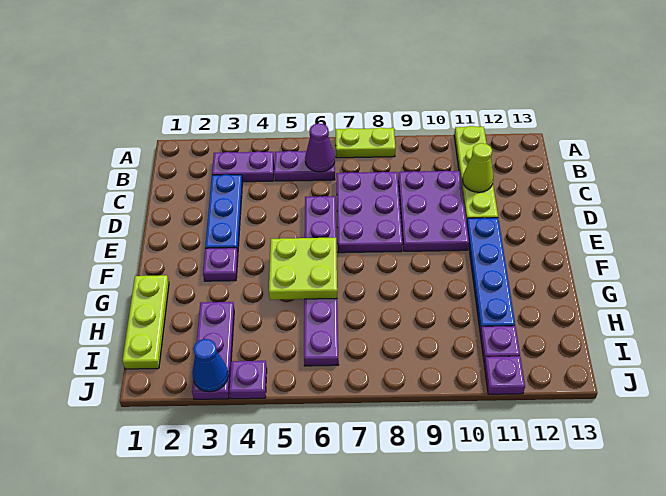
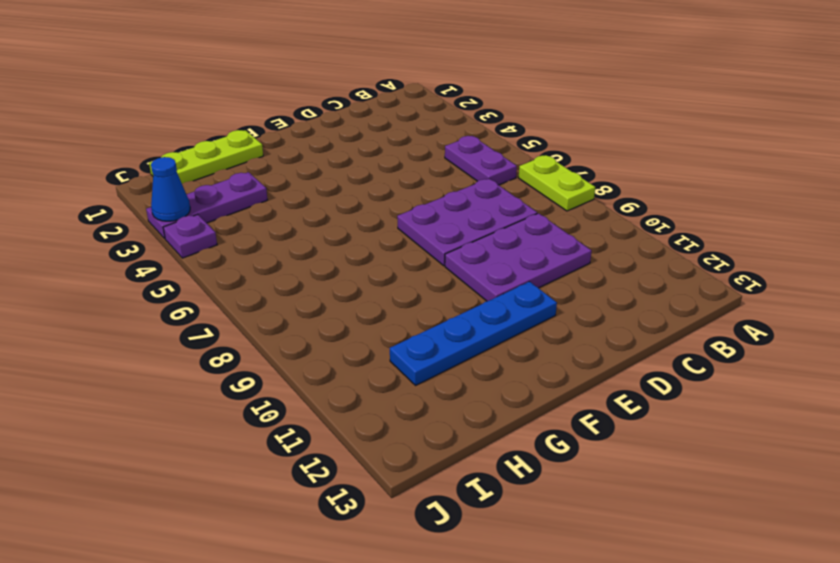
none -> lime 1x4 plate [454,126,498,223]
none -> purple 1x2 plate [212,151,274,182]
none -> blue 1x3 plate [205,174,242,252]

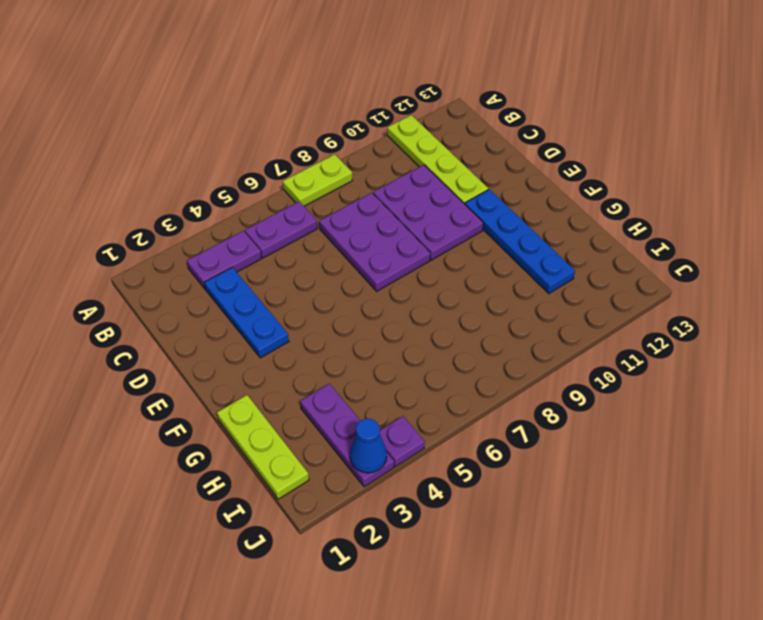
none -> purple 1x6 plate [304,196,339,366]
none -> purple 1x1 plate [203,248,238,281]
none -> purple 1x1 plate [480,326,520,363]

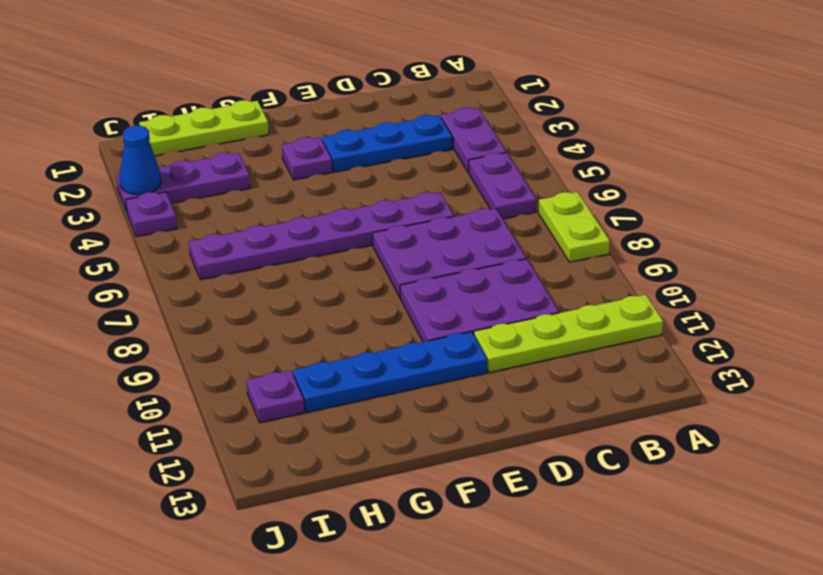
none -> purple 1x1 plate [484,356,525,394]
none -> purple 1x1 cone [305,123,335,172]
none -> lime 1x1 cone [463,143,493,192]

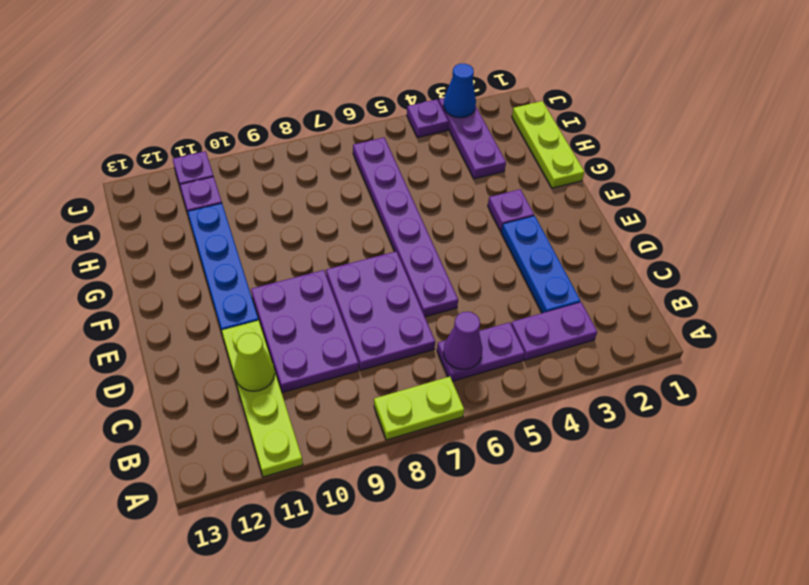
none -> lime 2x2 plate [269,238,337,300]

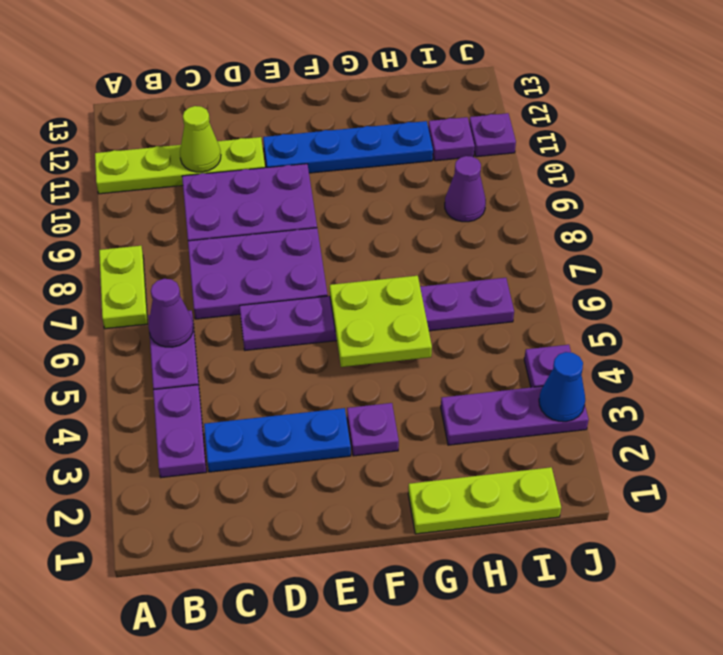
purple 1x1 cone [445,156,486,222] -> none

